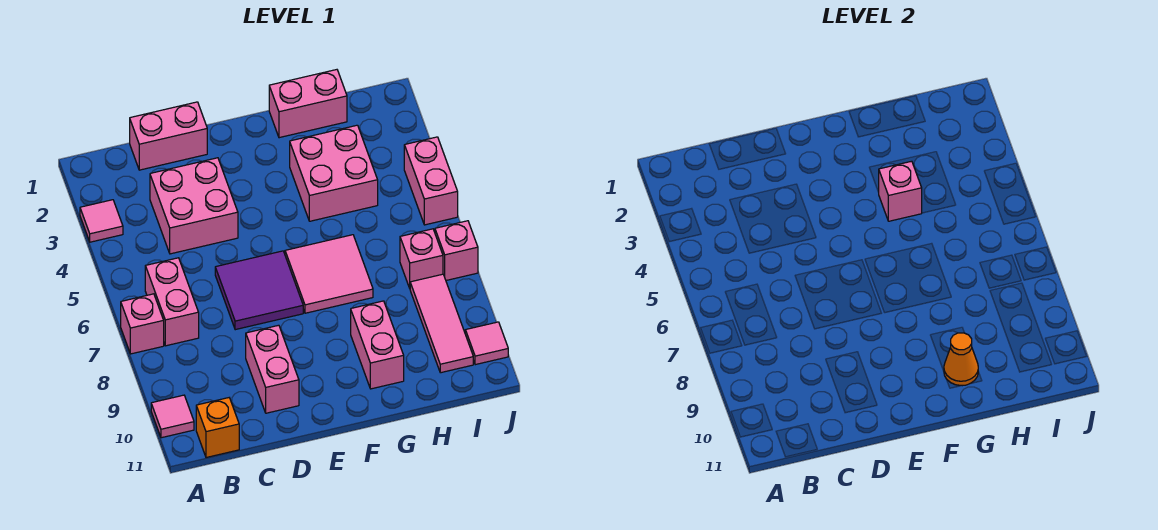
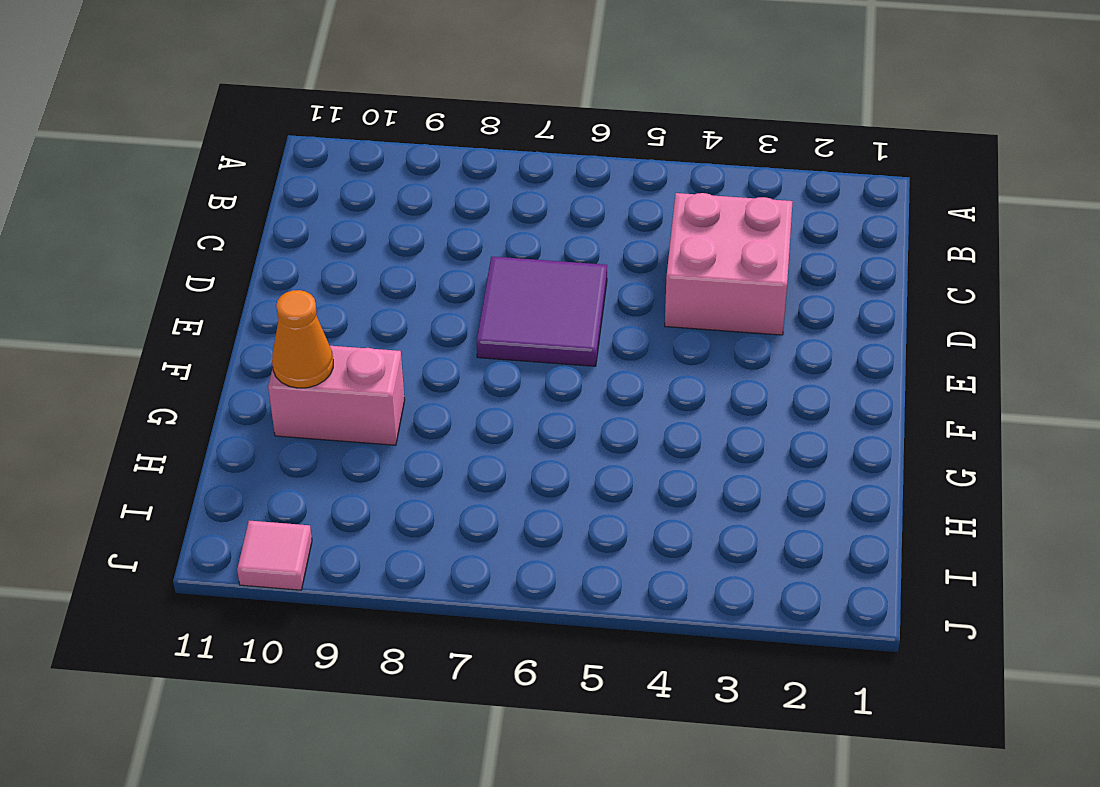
none -> pink 1x1 tile [80,200,123,242]
none -> pink 1x1 brick [121,294,164,354]
none -> pink 1x1 tile [151,395,194,438]

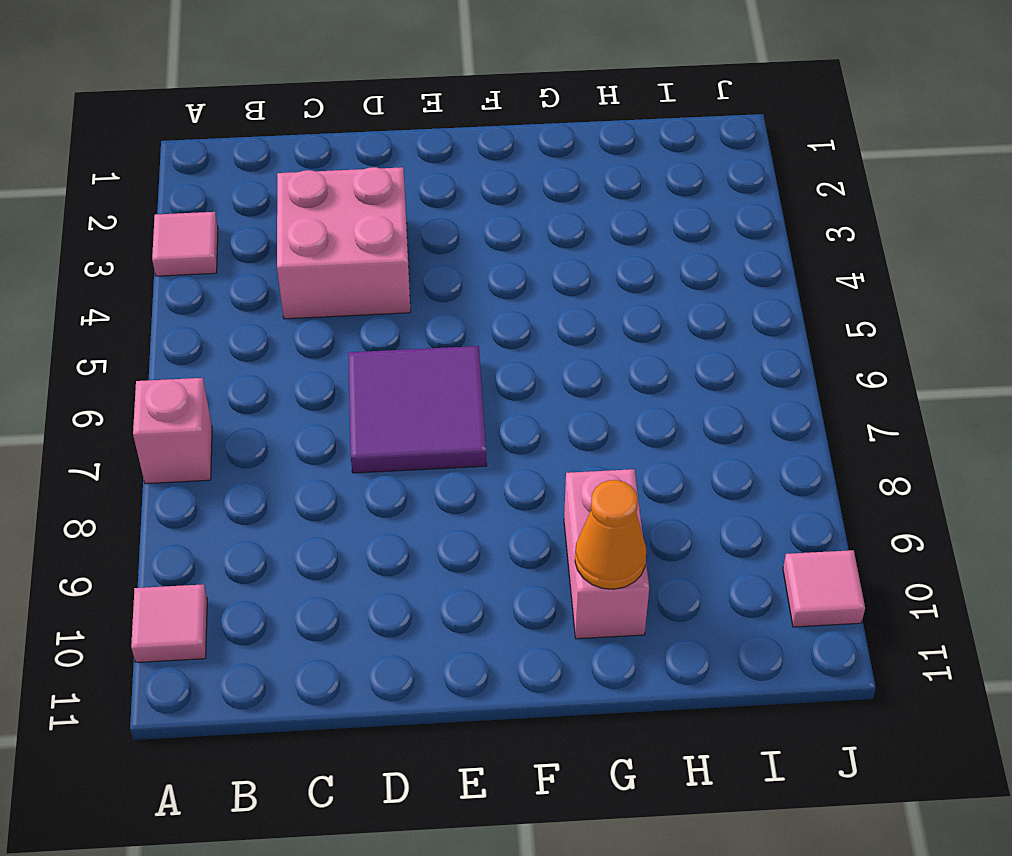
none -> pink 1x2 brick [145,258,199,346]
none -> orange 1x1 brick [196,398,239,458]
none -> pink 1x2 brick [130,102,207,170]

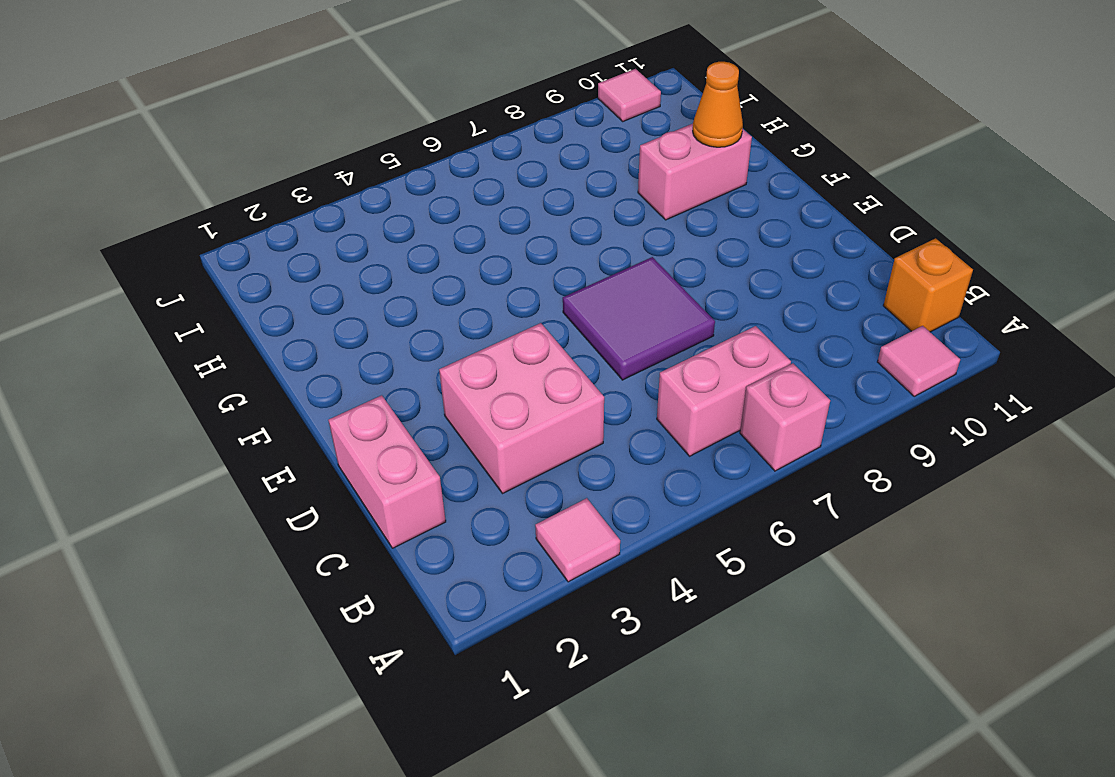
none -> pink 1x2 brick [246,325,299,413]
none -> pink 2x2 tile [285,235,373,313]
none -> pink 1x2 brick [269,70,347,138]

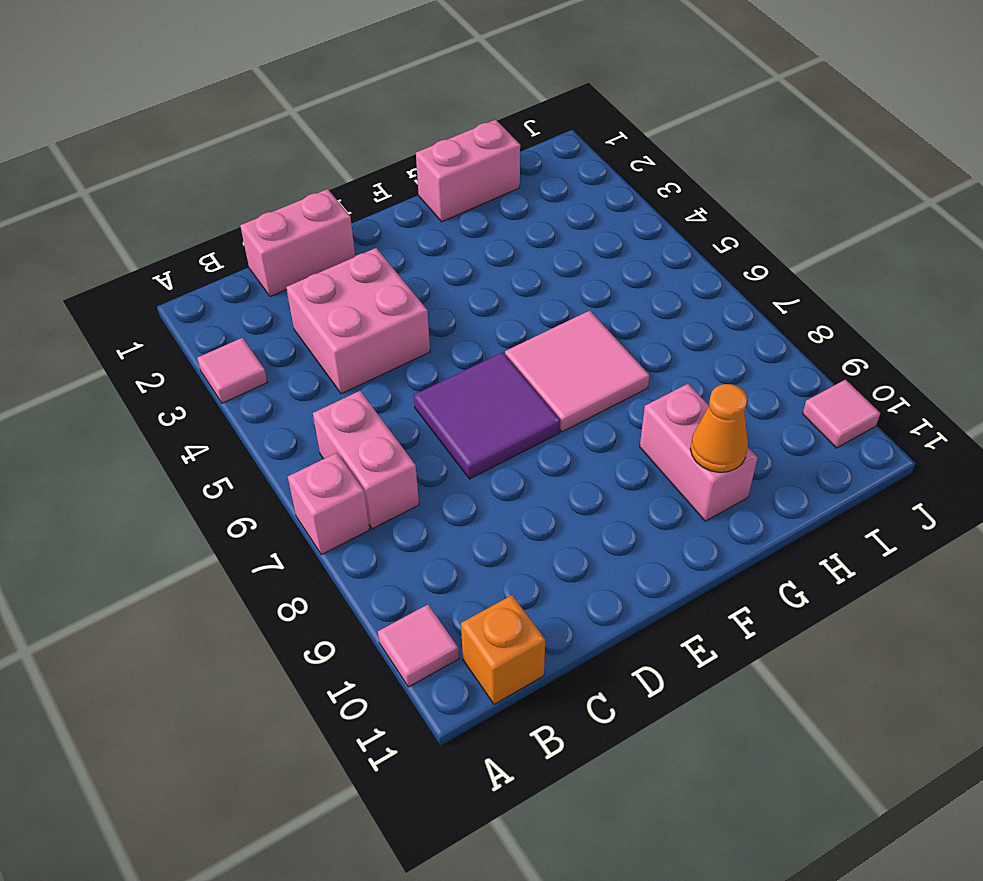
none -> pink 1x2 brick [246,325,299,413]
none -> pink 2x2 brick [290,125,378,221]
none -> pink 1x1 brick [400,229,443,288]

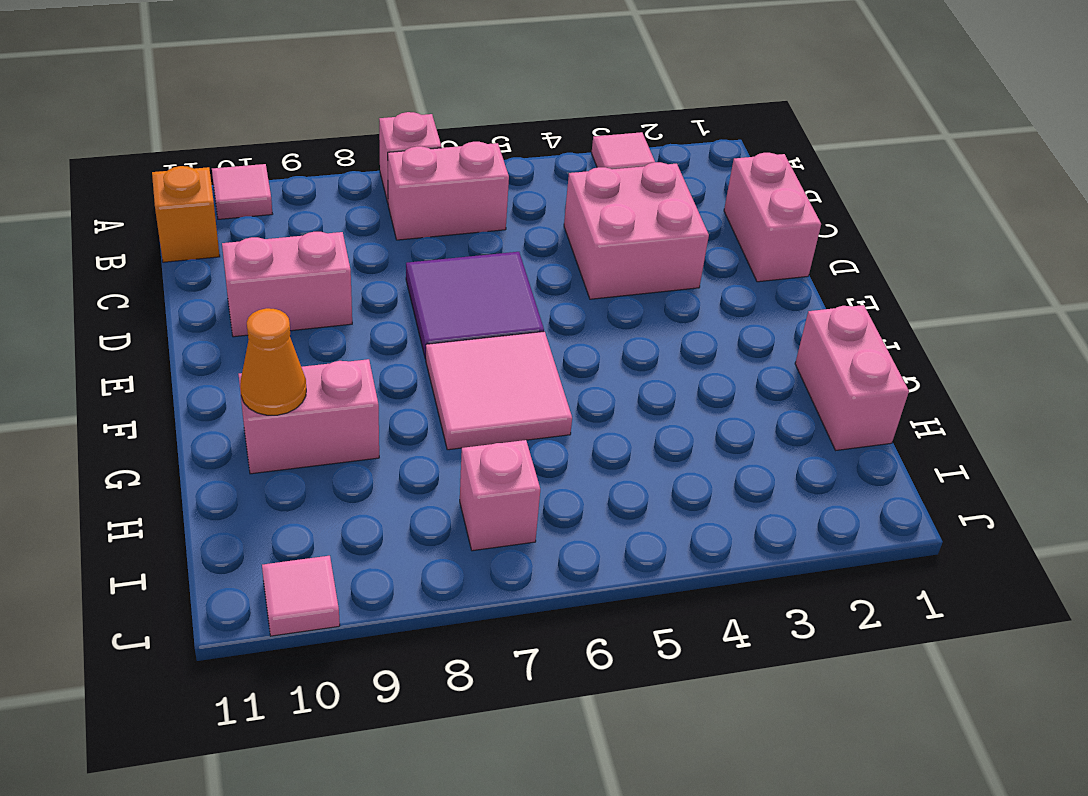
none -> pink 2x2 brick [290,125,378,221]
none -> pink 1x3 tile [410,274,473,373]
none -> pink 1x2 brick [404,137,458,225]

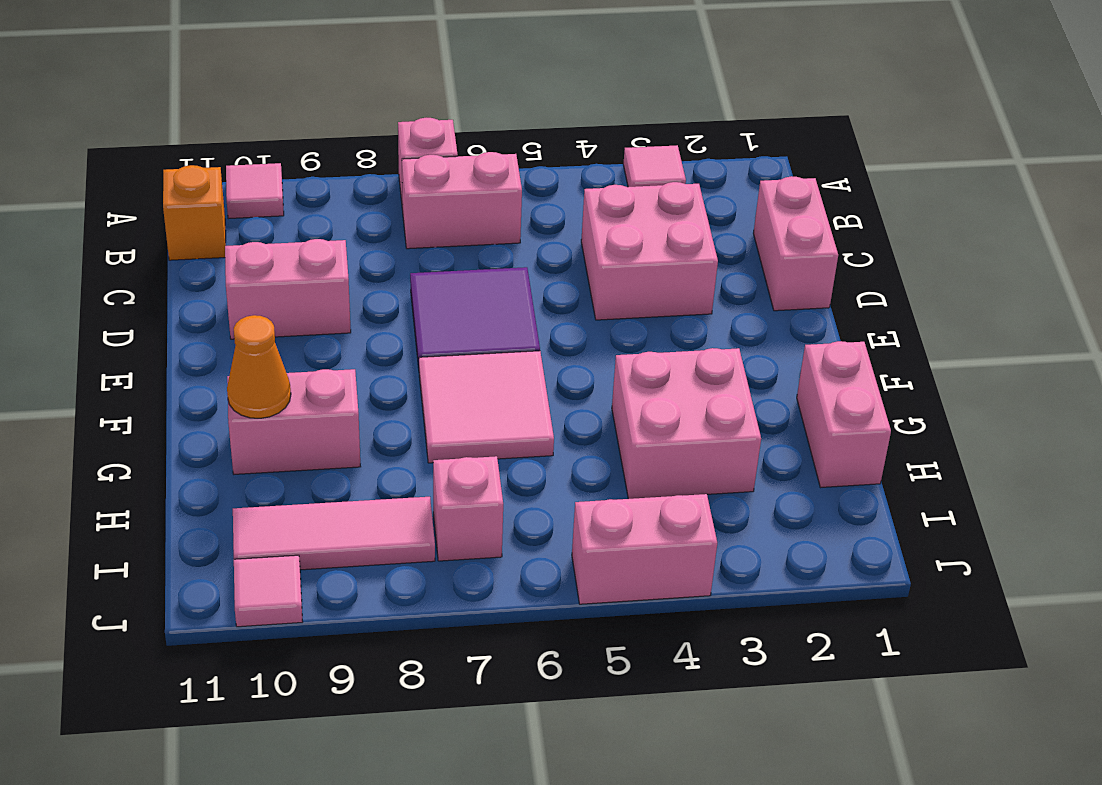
none -> pink 1x1 brick [435,221,478,280]
none -> pink 1x1 brick [879,161,922,221]

